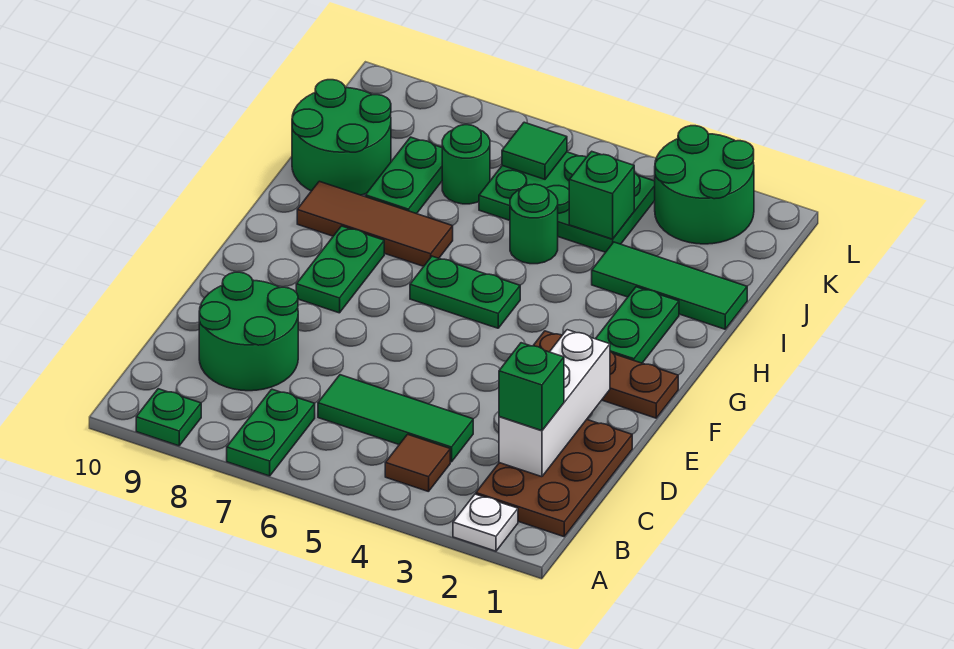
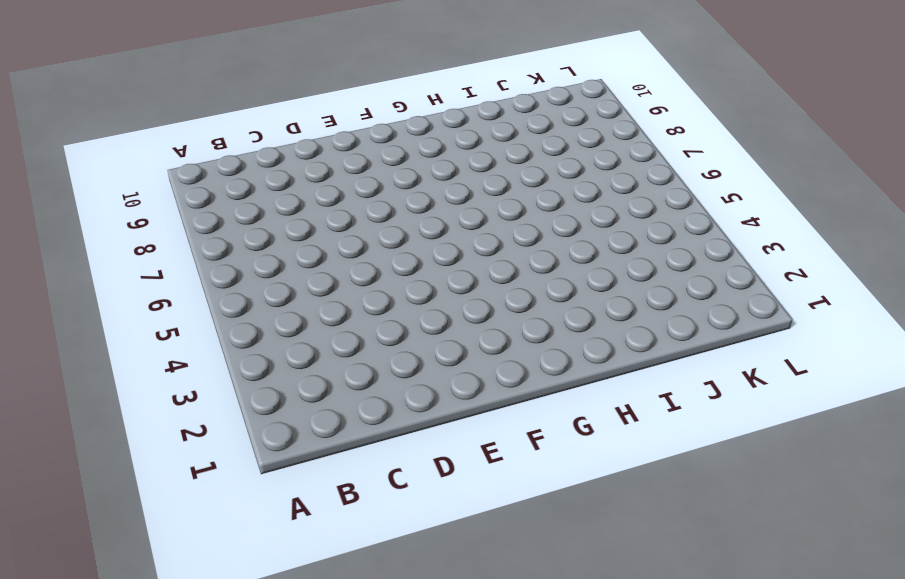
none -> white 1x1 plate [453,494,518,551]
none -> green 1x2 plate [227,389,315,476]
none -> green 1x1 plate [136,389,201,446]

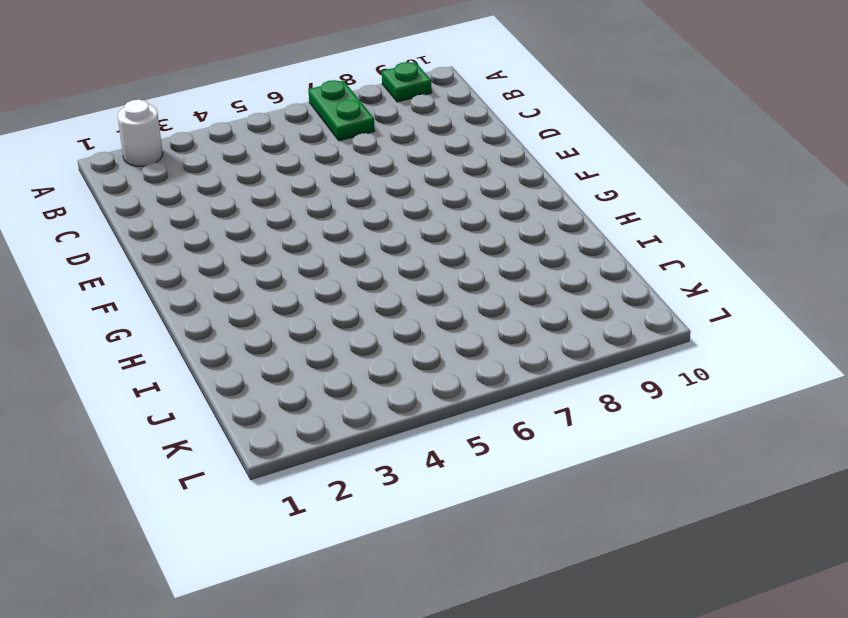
white 1x1 round brick [118,100,163,166] -> white 1x1 plate [453,494,518,551]
none -> brown 2x3 plate [476,420,632,537]
none -> brown 1x1 tile [385,434,450,492]
none -> green 1x3 tile [318,375,473,462]

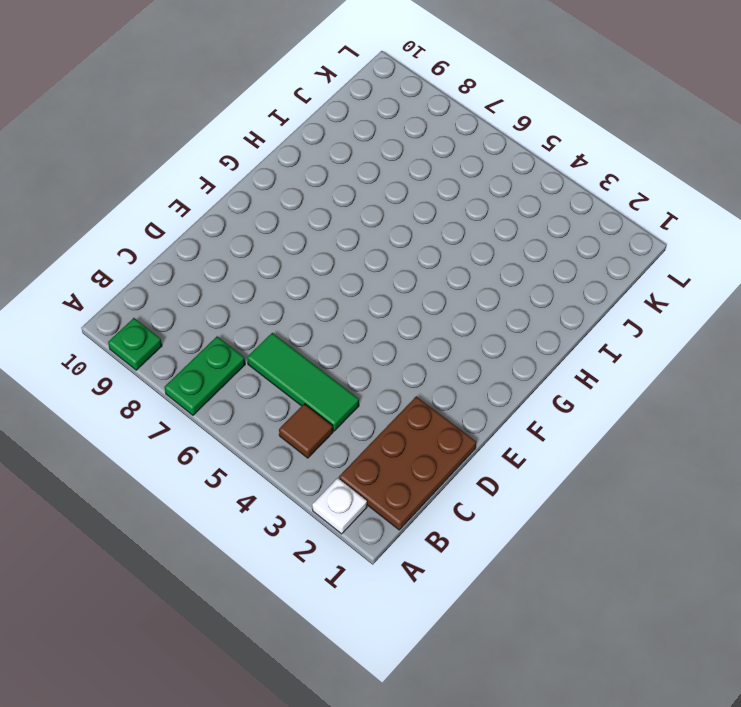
none -> green 2x2 round brick [199,272,298,391]
none -> brown 1x3 plate [533,331,678,418]
none -> green 1x2 plate [296,226,384,313]

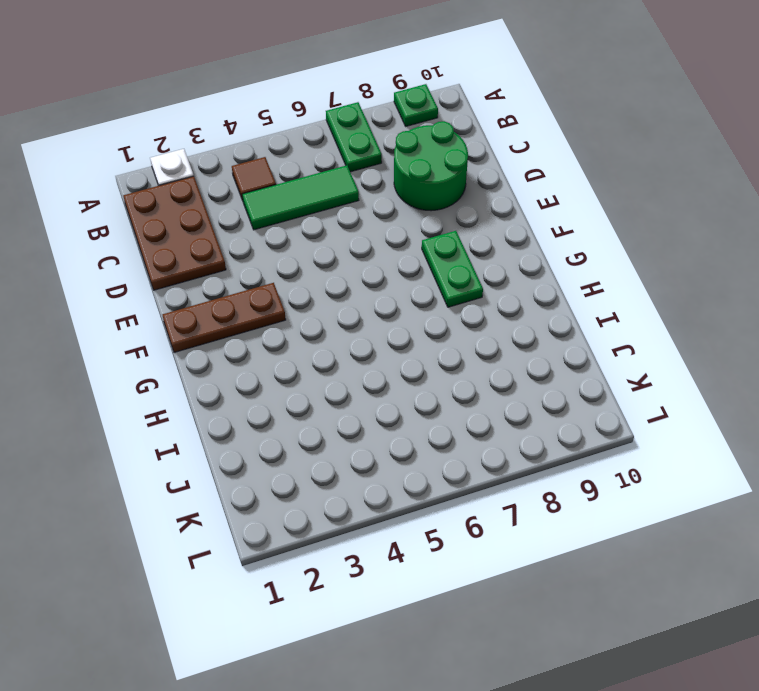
none -> green 1x2 plate [596,287,679,363]
none -> green 1x2 plate [410,256,520,328]
none -> brown 1x3 tile [297,181,453,266]

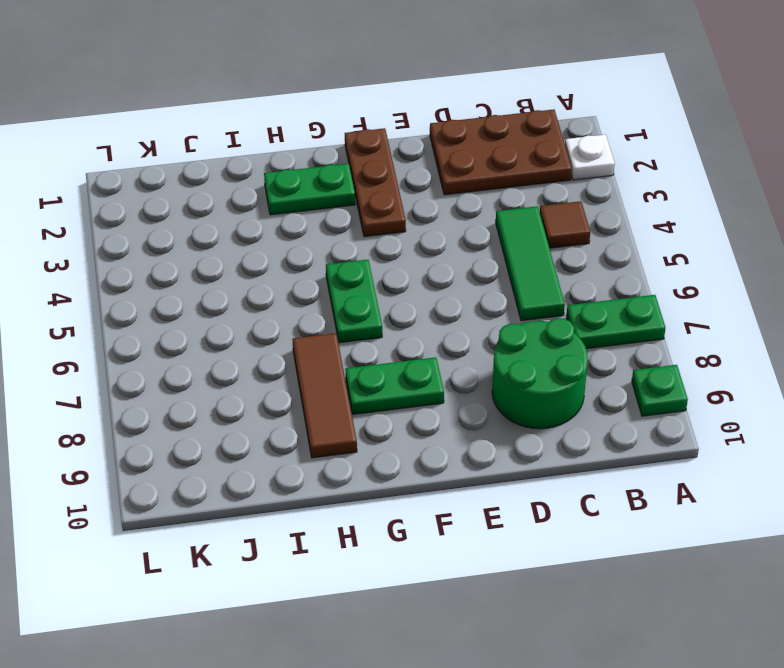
none -> green 1x3 tile [592,242,747,329]
none -> green 1x1 round brick [510,184,558,264]
none -> green 1x2 plate [365,137,442,214]

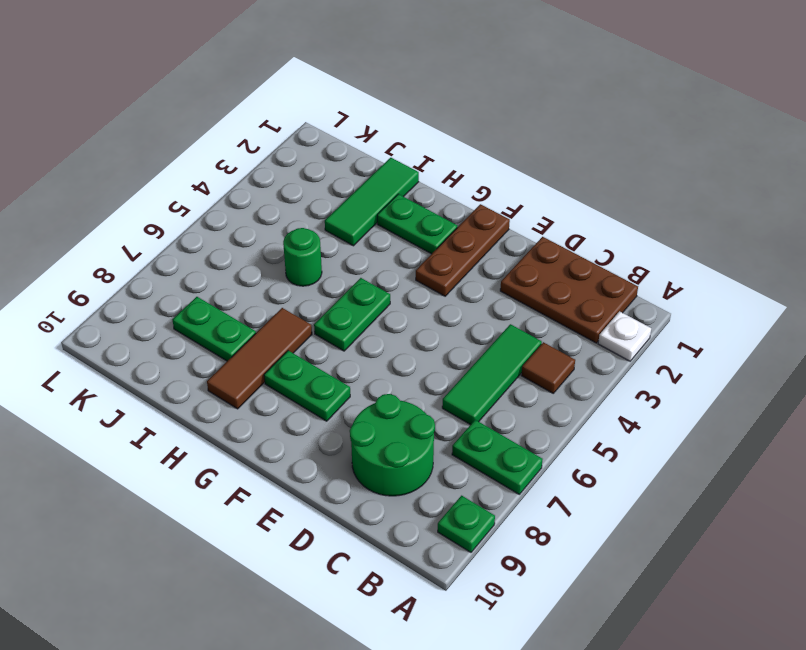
none -> green 2x2 round brick [292,80,391,195]
none -> green 2x3 plate [479,152,655,252]
none -> green 1x1 round brick [442,125,490,204]

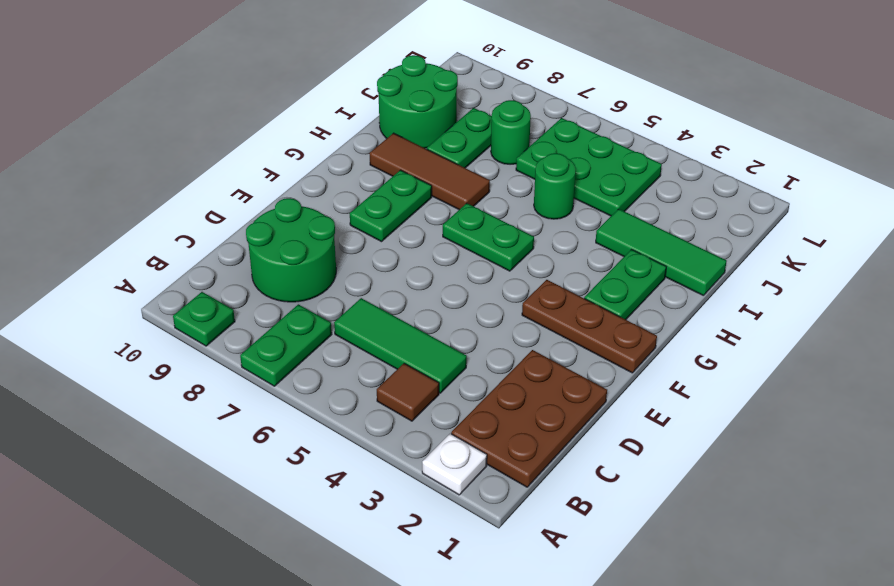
none -> green 2x2 round brick [655,126,754,244]
none -> white 1x3 brick [499,330,610,477]
none -> green 1x1 brick [569,151,634,239]

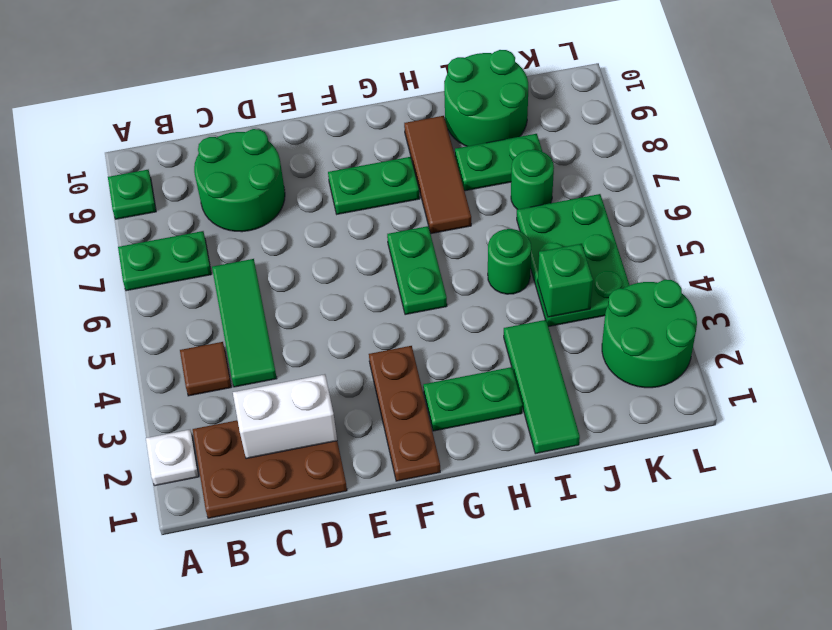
white 1x2 brick [233,374,337,459] -> white 1x3 brick [499,330,610,477]
none -> green 1x1 tile [502,122,567,179]
none -> green 1x1 brick [499,343,564,431]

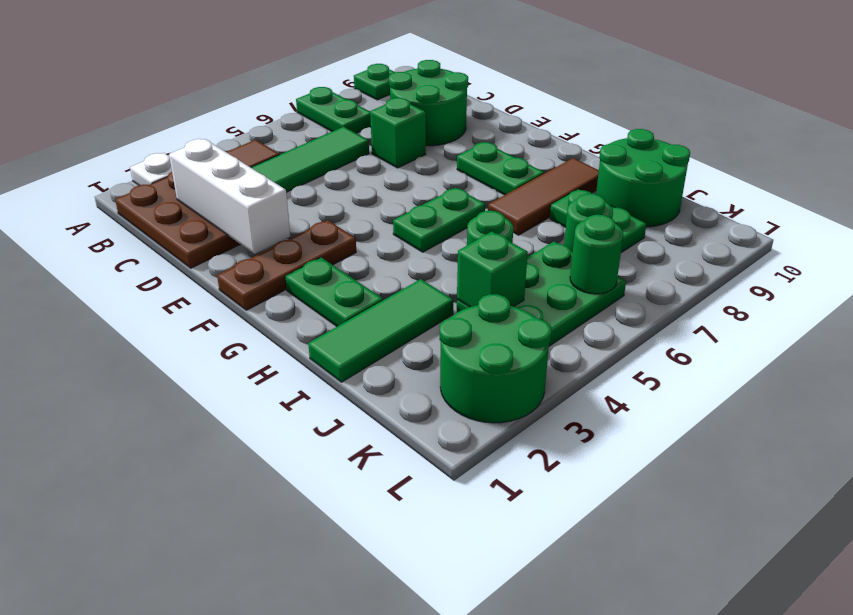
green 1x1 brick [370,98,426,168] -> green 1x1 brick moved to [499,343,564,431]
green 1x1 round brick [570,215,623,294] -> green 1x1 tile [502,122,567,179]

